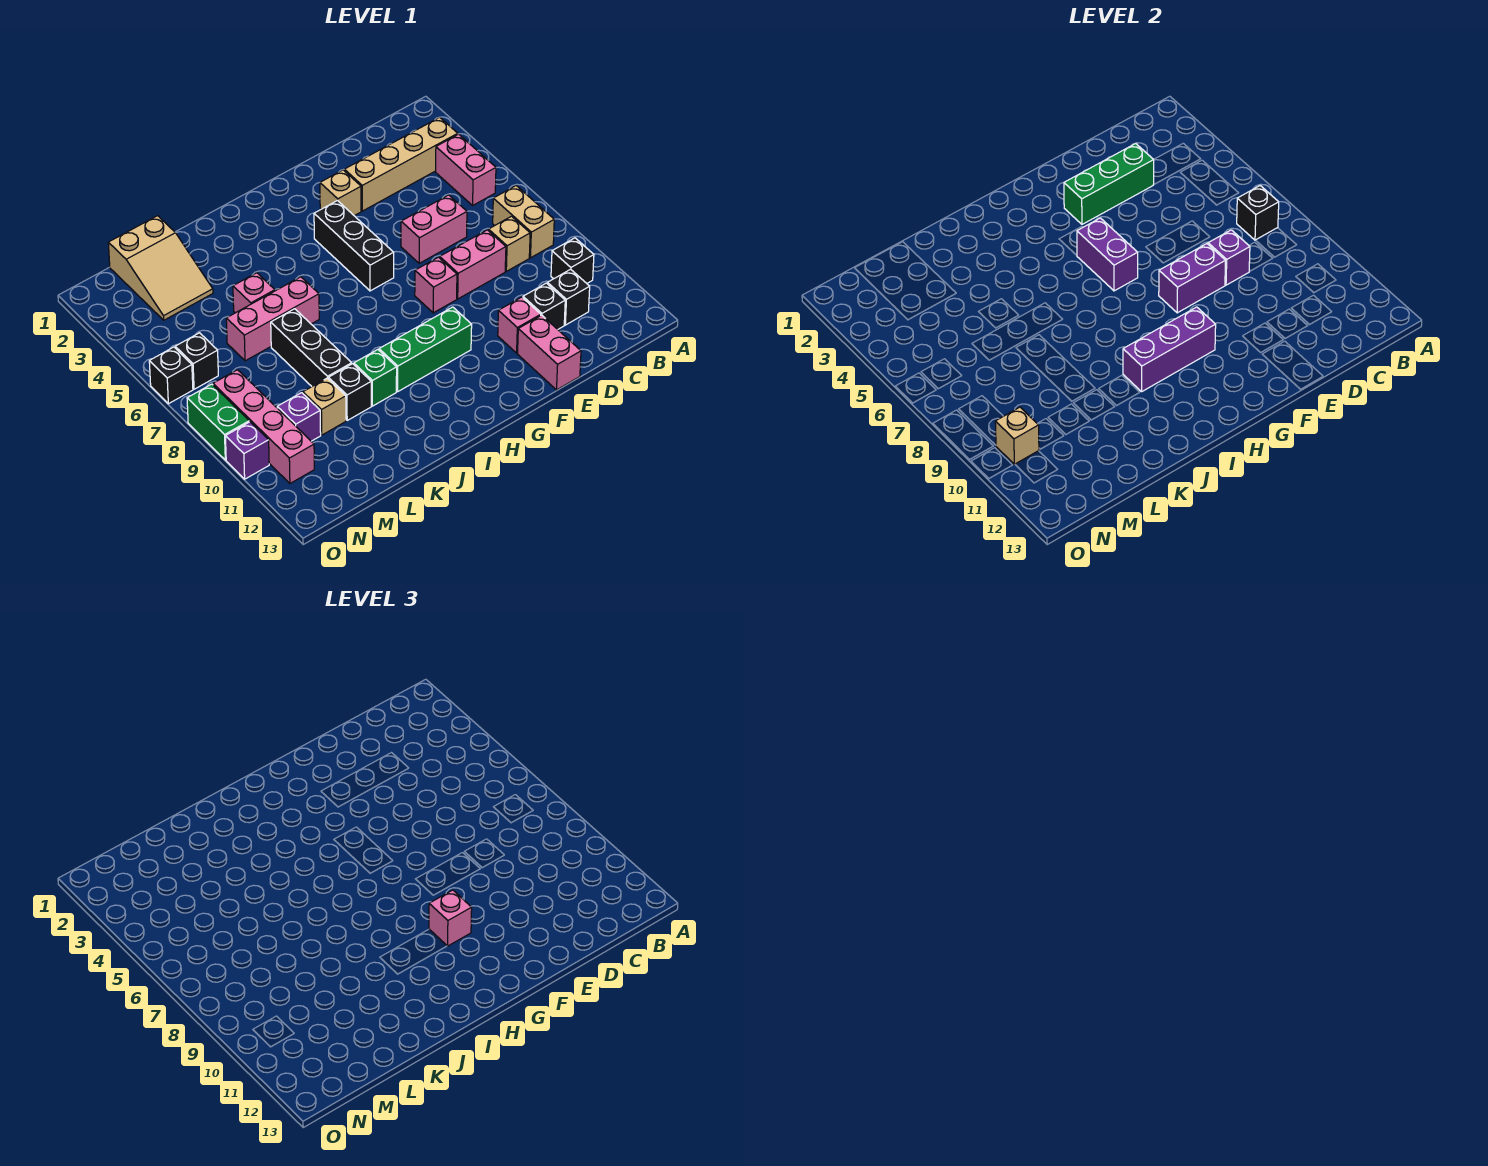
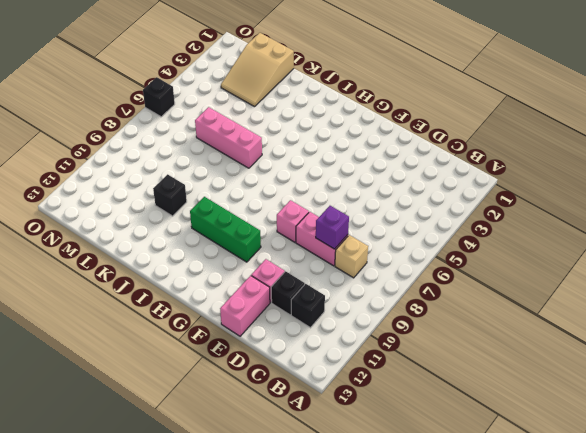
none -> tan 1x4 brick [344,117,458,211]
none -> pink 1x2 brick [436,134,496,205]
none -> tan 1x2 brick [493,186,554,258]
none -> black 1x1 brick [551,238,594,283]

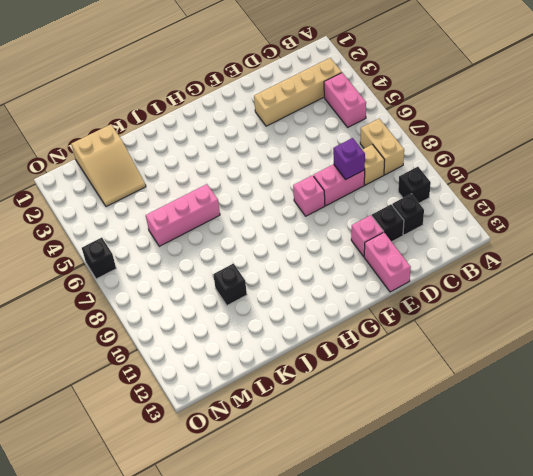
none -> pink 1x2 brick [401,195,467,263]
none -> tan 1x1 brick [320,170,361,216]
none -> black 1x3 brick [314,200,394,291]
none -> green 1x3 brick [379,307,472,391]

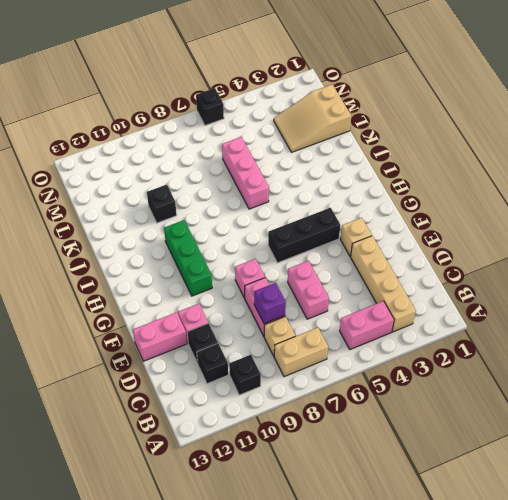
none -> green 1x1 brick [354,350,397,406]
none -> pink 1x1 brick [233,273,275,313]
none -> black 1x3 brick [271,309,352,386]
none -> tan 1x1 brick [303,378,346,435]

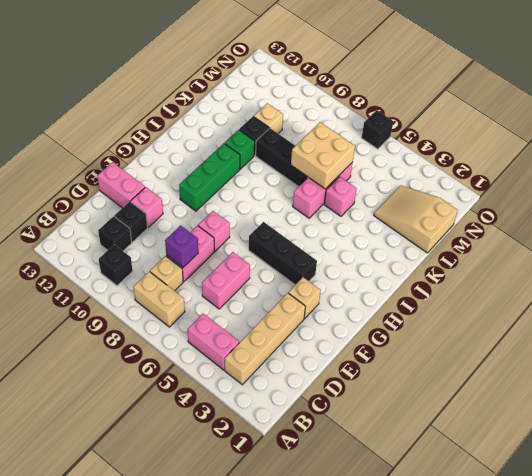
tan 2x2 brick [291,122,355,189] -> none
none -> purple 1x1 brick [277,393,321,441]
none -> black 1x1 brick [175,333,218,389]
none -> pink 1x4 brick [213,370,314,483]
none -> green 1x2 brick [187,384,249,460]

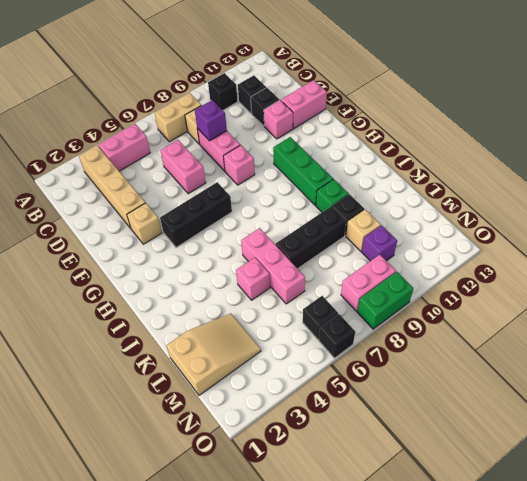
pink 1x2 brick [341,255,396,311] -> pink 1x4 brick [213,370,314,483]
none -> purple 1x1 brick [225,422,269,479]
none -> black 1x1 brick [1237,186,1279,240]
none -> green 1x3 brick [1064,143,1154,224]
none -> purple 1x2 brick [1159,244,1226,313]

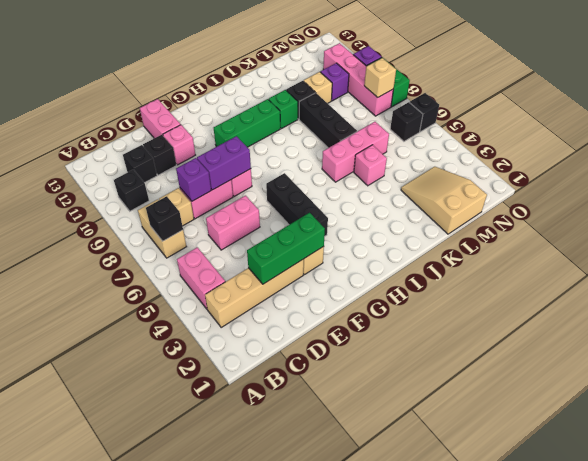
tan 1x1 brick [364,58,396,97] -> tan 1x1 brick moved to [995,407,1039,464]
none -> purple 1x2 brick [1077,218,1138,291]
none -> purple 1x3 brick [1123,307,1216,391]
none -> pink 1x1 brick [429,890,472,946]

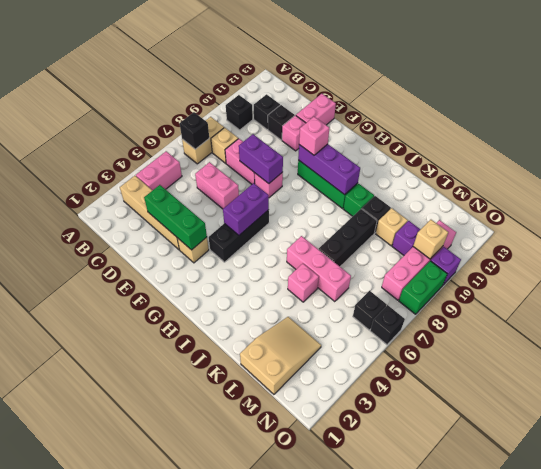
none -> purple 1x1 brick [1208,230,1250,285]

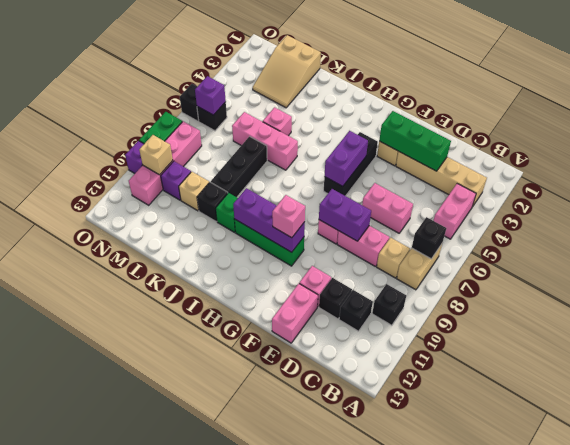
purple 1x1 brick [195,76,226,115] -> purple 1x1 brick moved to [1208,230,1250,285]

